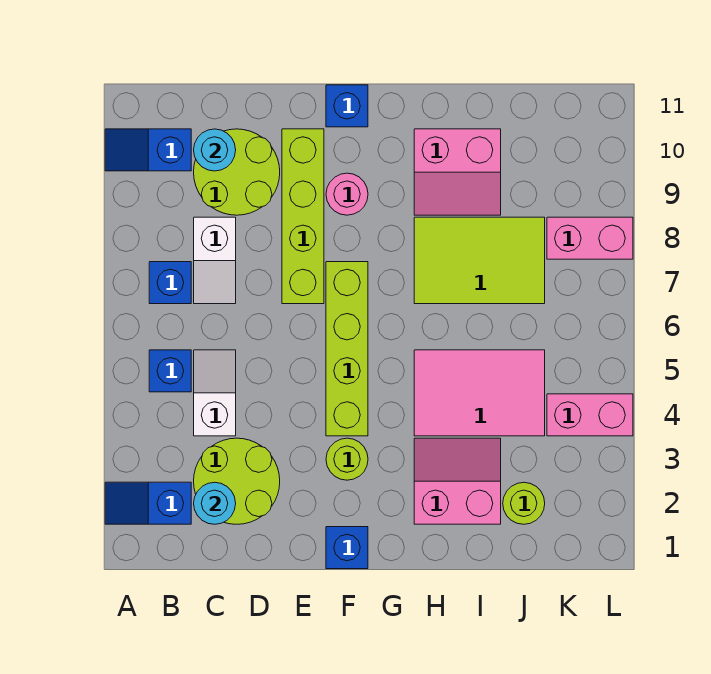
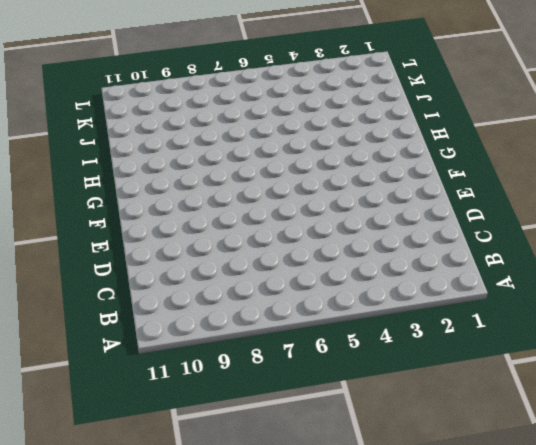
none -> blue 1x2 slope [105,482,191,524]
none -> blue 1x2 slope [105,129,191,171]
none -> blue 1x1 brick [149,350,191,392]

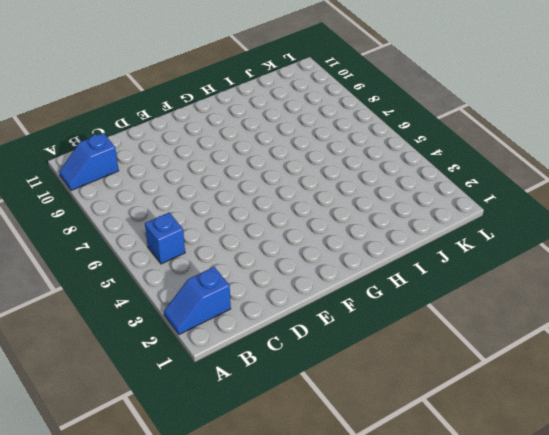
none -> blue 1x1 brick [149,262,191,304]
none -> lime 2x2 round brick [194,438,280,524]
none -> white 1x2 slope [194,350,236,436]

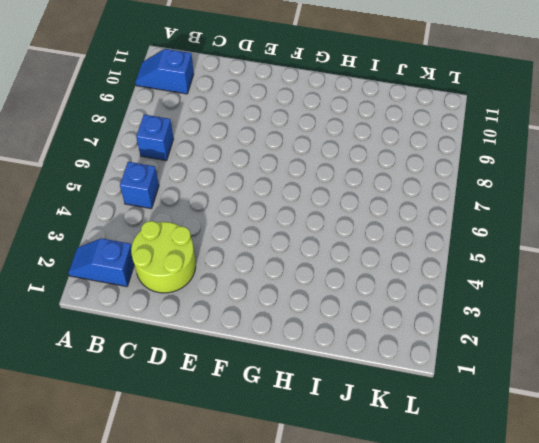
none -> white 1x2 slope [194,350,236,436]
none -> white 1x2 slope [194,217,236,304]
none -> lime 2x2 round brick [194,129,280,215]

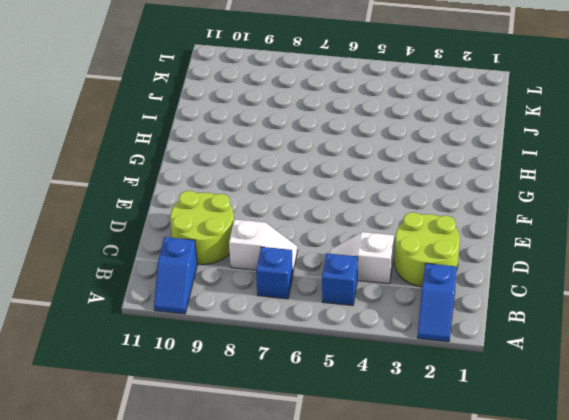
none -> lime 1x4 brick [282,129,324,304]
none -> blue 1x1 brick [326,527,368,569]
none -> lime 1x1 round brick [326,438,368,480]

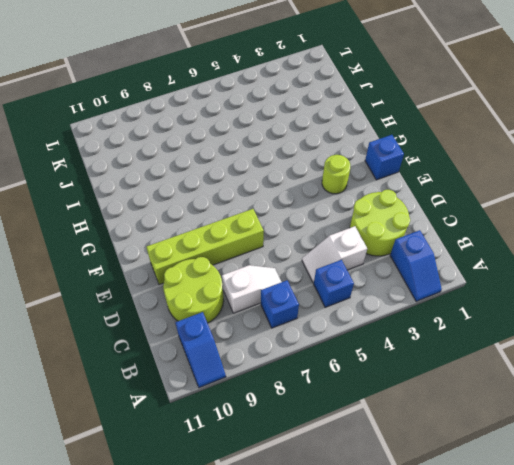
none -> lime 1x4 brick [326,262,368,436]
none -> pink 1x1 round brick [326,173,368,215]
none -> blue 1x1 brick [326,85,368,127]

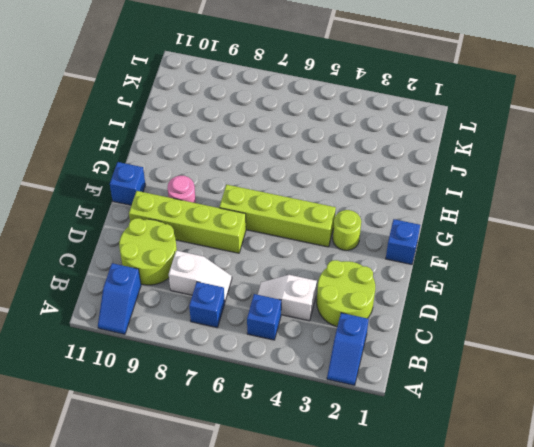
none -> pink 2x2 slope [414,438,501,524]
none -> pink 2x3 tile [414,350,545,436]
none -> lime 2x3 tile [414,217,545,304]

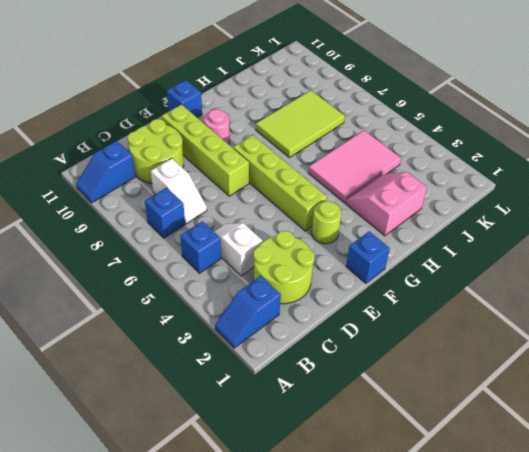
none -> pink 2x2 slope [414,129,501,215]
none -> lime 1x1 round brick [503,482,545,524]
none -> pink 1x2 brick [547,394,633,436]

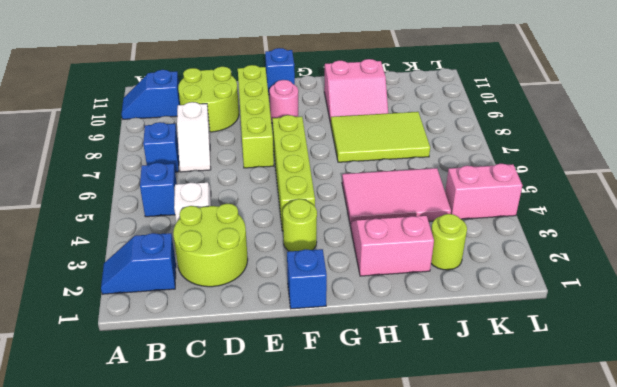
none -> pink 1x2 brick [547,217,633,259]
none -> cyan 1x1 round brick [194,482,236,524]
none -> cyan 1x1 round brick [194,129,236,171]

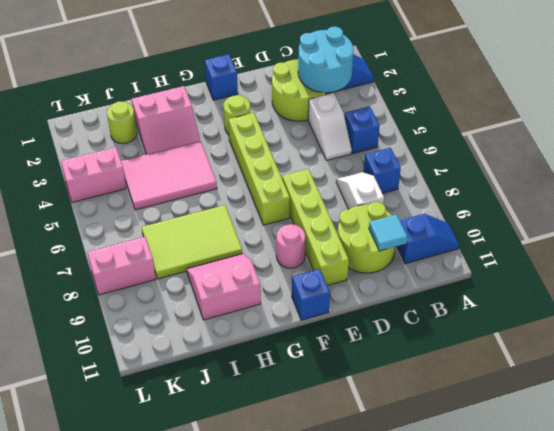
cyan 2x2 round brick [298,27,354,93] -> cyan 1x1 round brick [194,482,236,524]
cyan 1x1 tile [369,214,407,251] -> cyan 1x1 round brick [194,129,236,171]

